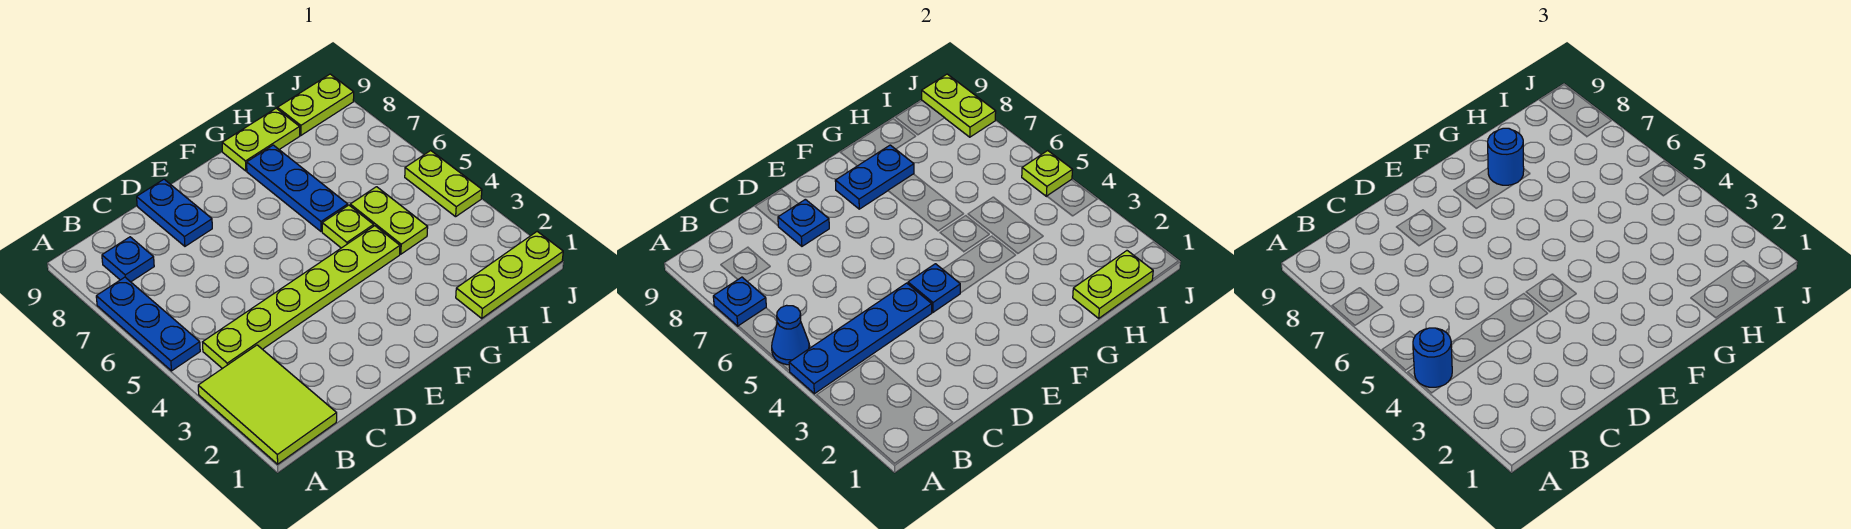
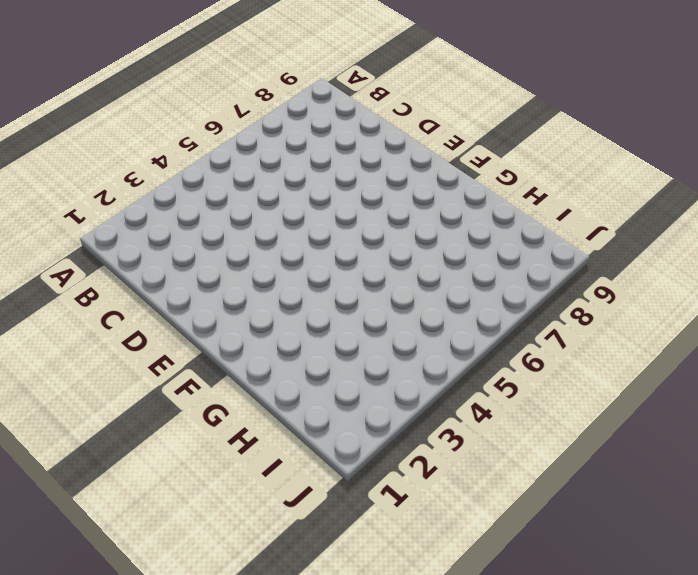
none -> lime 2x3 tile [198,345,337,464]
none -> blue 1x3 plate [96,277,200,371]
none -> lime 1x6 plate [203,226,400,369]

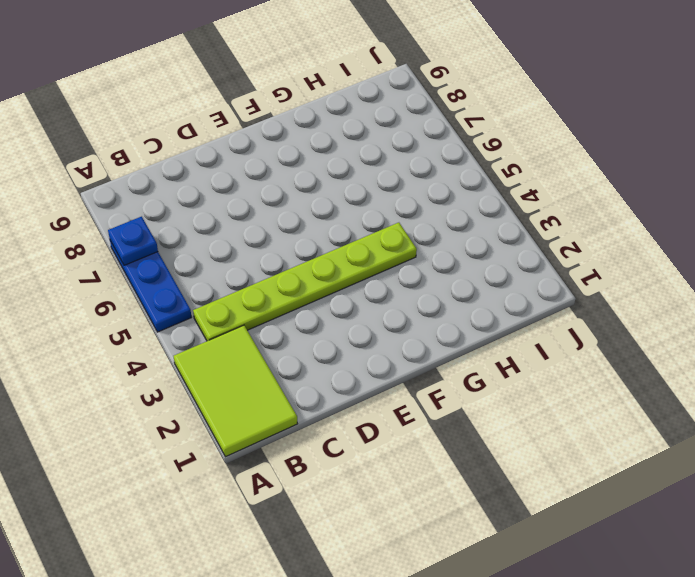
none -> blue 1x1 plate [102,237,154,282]
none -> blue 1x2 plate [137,179,212,246]
none -> lime 1x1 plate [322,205,374,248]

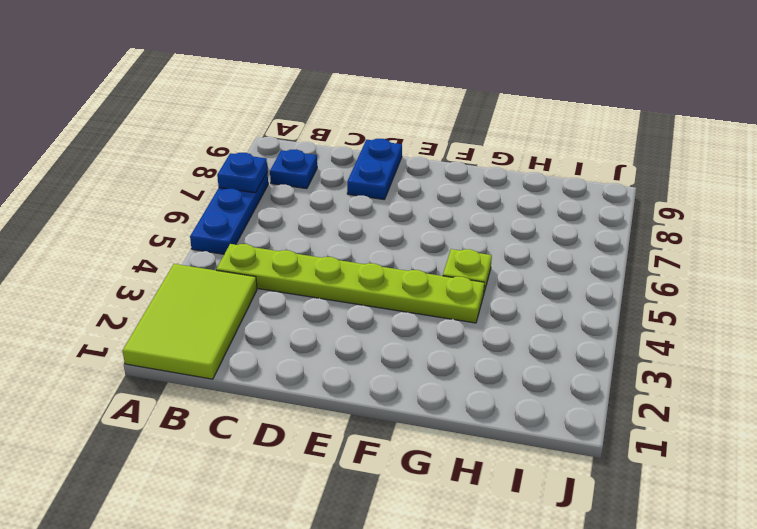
none -> blue 1x3 plate [247,145,348,231]
none -> lime 1x2 plate [222,108,300,171]
none -> lime 1x3 plate [456,232,563,318]

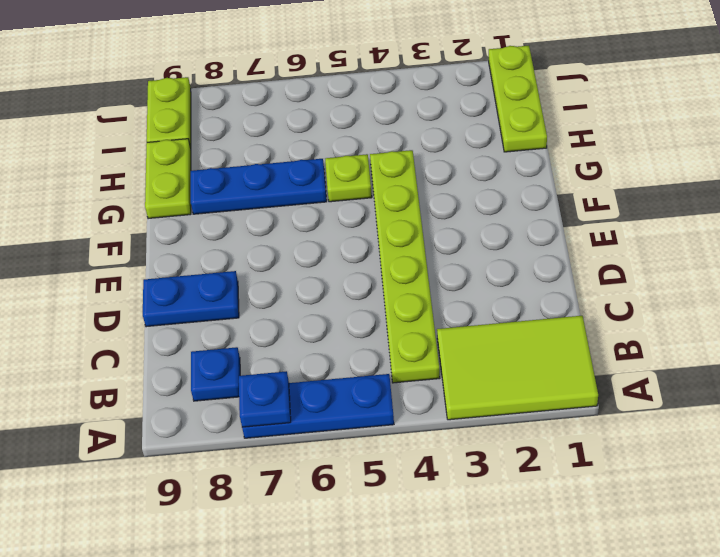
none -> lime 1x2 plate [350,187,428,254]
none -> lime 1x2 plate [405,151,482,217]
none -> blue 1x4 plate [789,283,932,394]

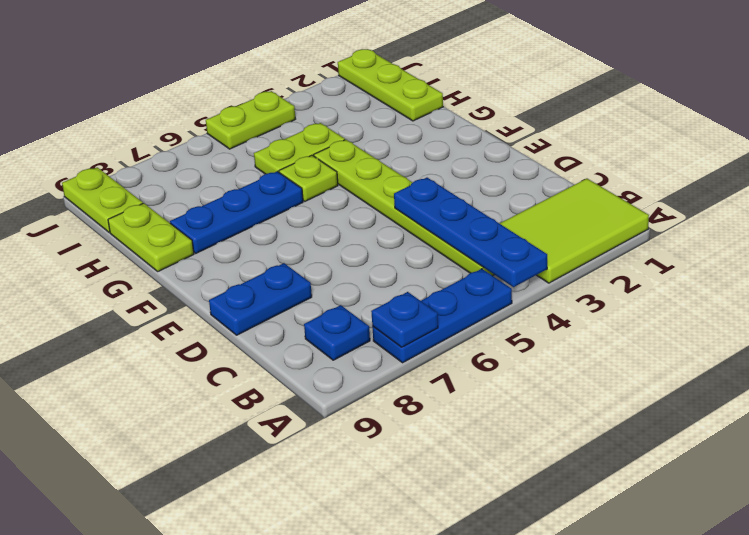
none -> blue 1x1 cone [772,305,809,365]
none -> blue 1x1 plate [778,199,829,246]
none -> blue 1x1 plate [908,264,960,312]

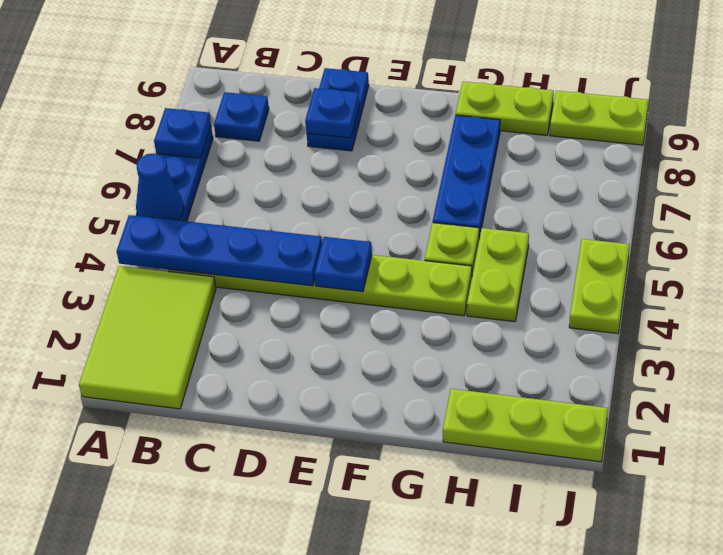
none -> blue 1x2 plate [835,145,914,209]
none -> lime 1x2 plate [1073,251,1153,318]
none -> lime 1x1 plate [1022,151,1072,196]

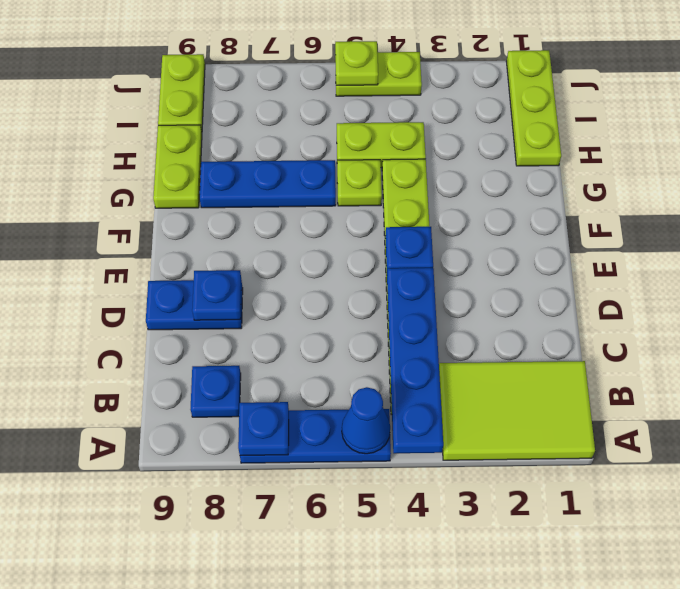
none -> blue 1x2 plate [835,145,914,209]
none -> lime 1x2 plate [1073,251,1153,318]
none -> lime 1x2 plate [922,74,996,137]

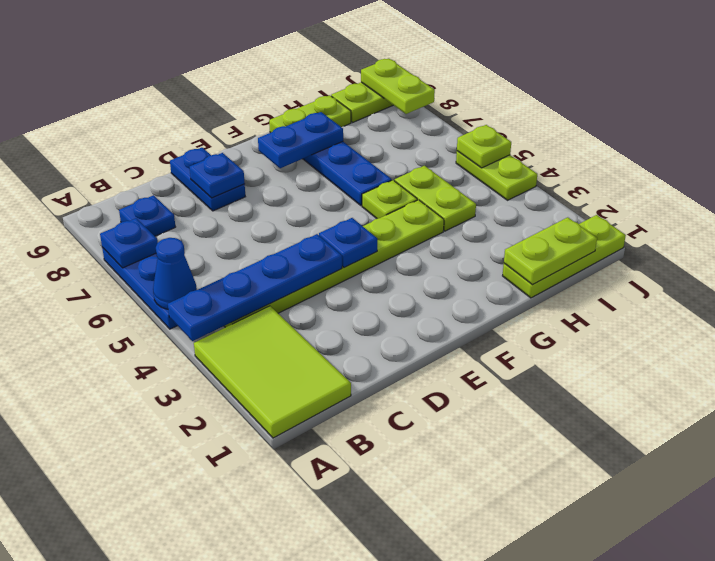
none -> blue 1x1 round brick [1413,328,1452,387]
none -> blue 1x1 round brick [1488,128,1524,185]

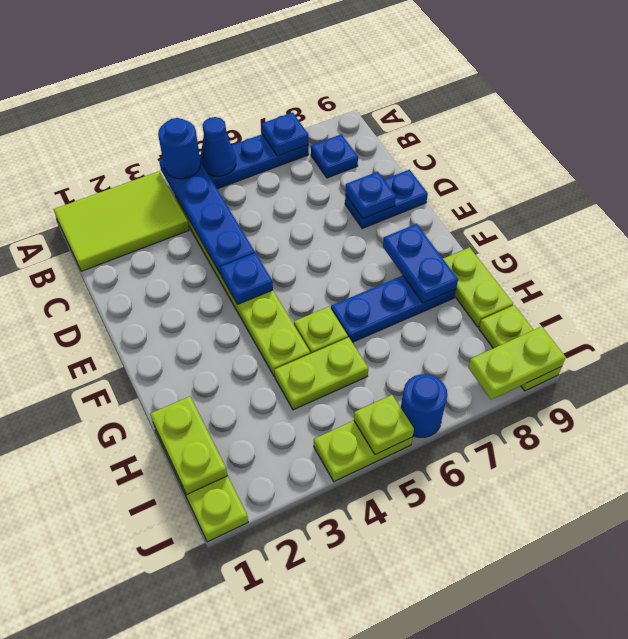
blue 1x1 round brick [401,374,447,437] -> blue 1x1 round brick moved to [1488,128,1524,185]

